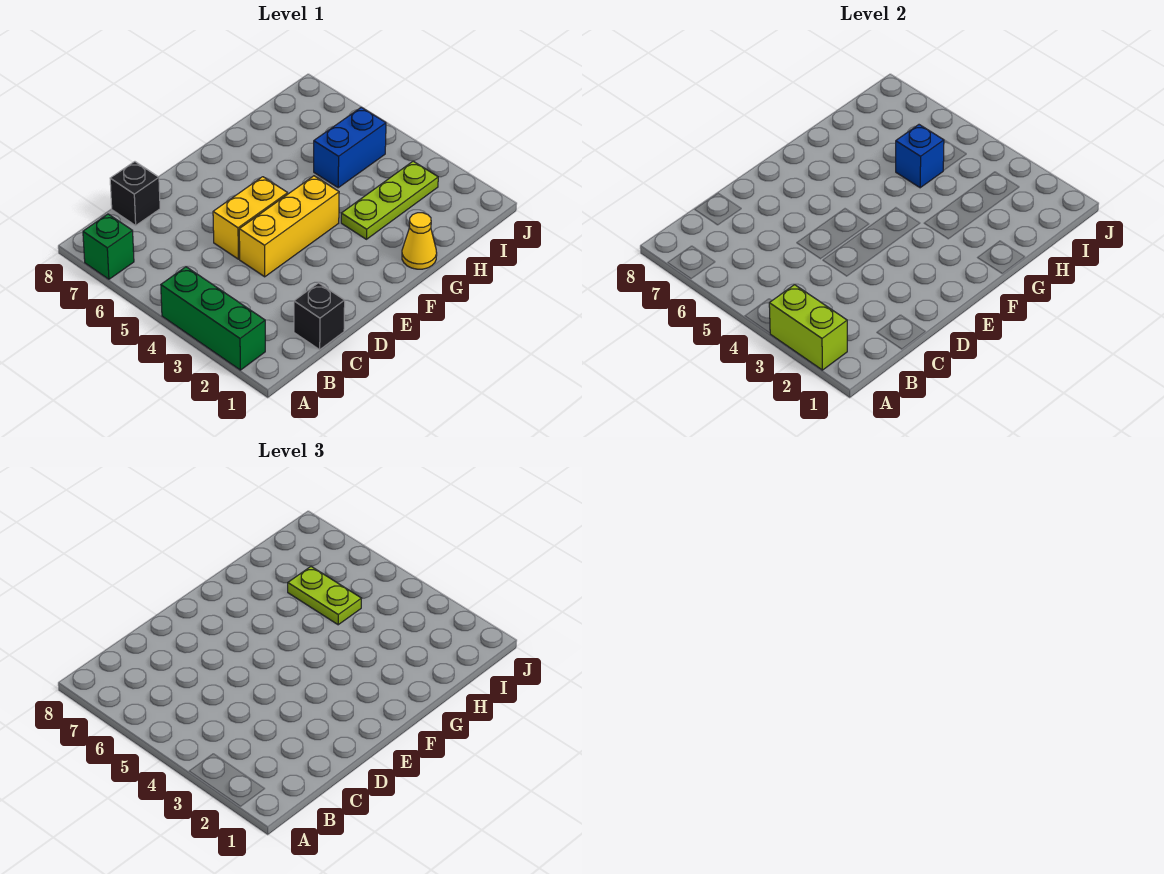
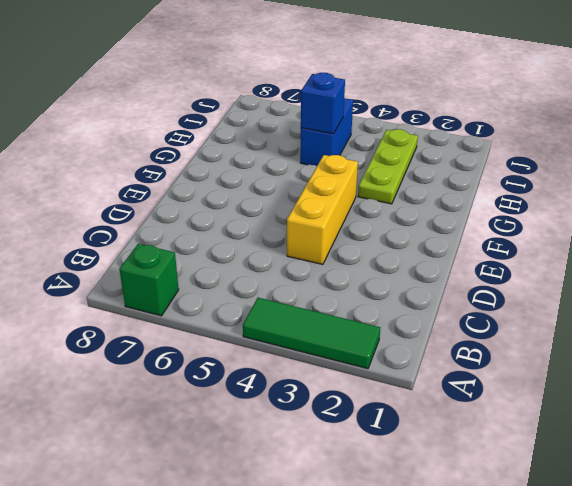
green 1x3 tile [243,298,380,369] -> green 1x3 brick [161,267,265,370]
none -> black 1x1 brick [294,283,345,350]
none -> black 1x1 brick [110,162,160,225]
none -> yellow 1x2 brick [213,177,288,259]

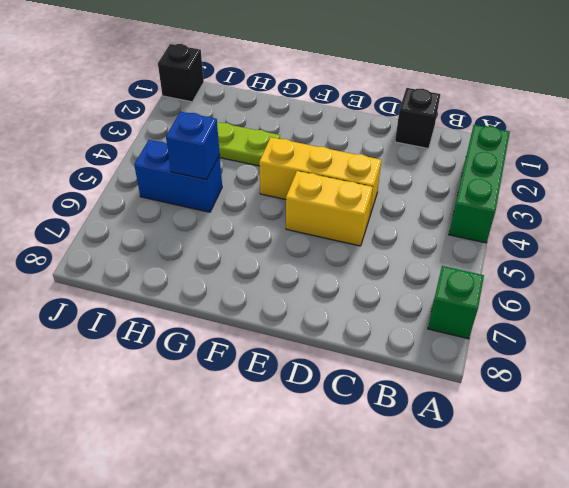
black 1x1 brick [158,44,204,102] -> black 1x1 brick moved to [110,162,160,225]
none -> yellow 1x1 cone [402,213,437,269]
none -> lime 1x2 brick [769,285,847,370]
none -> lime 1x2 plate [288,567,361,625]

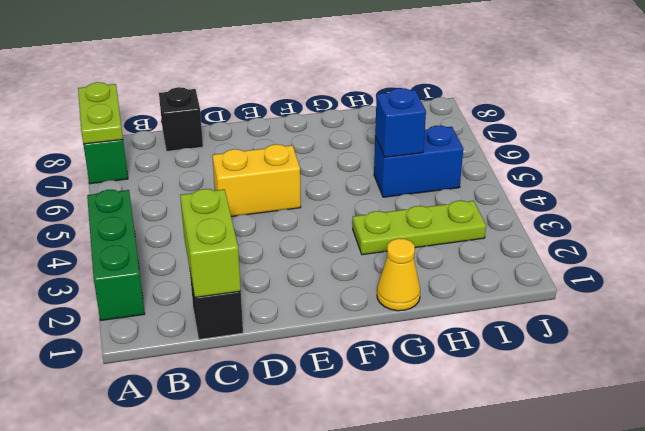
lime 1x2 plate [78,82,123,144] -> lime 1x2 plate moved to [288,567,361,625]
lime 1x2 brick [180,189,241,297] -> lime 1x2 brick moved to [769,285,847,370]
none -> yellow 1x3 brick [239,176,339,277]

